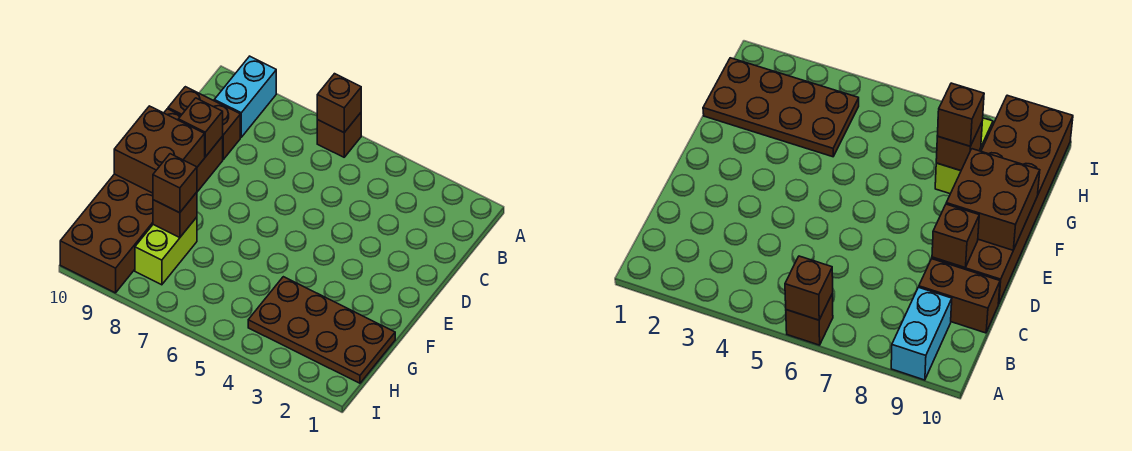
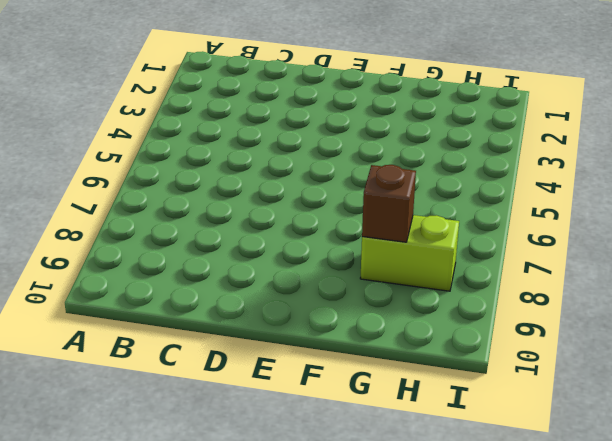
none -> brown 1x1 brick [317,113,361,157]
none -> cyan 1x2 brick [214,56,276,137]

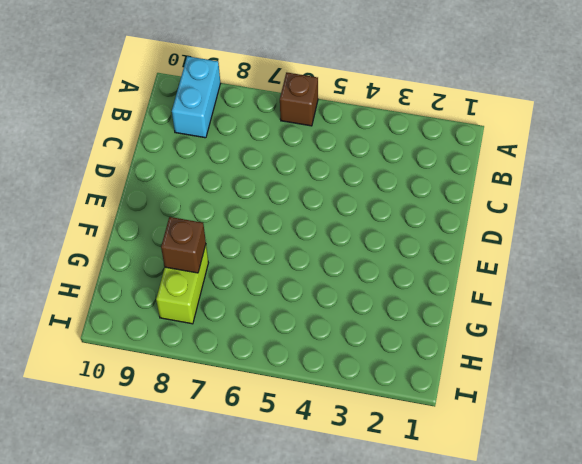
none -> brown 1x2 brick [168,87,240,159]
none -> brown 2x6 brick [60,109,223,293]

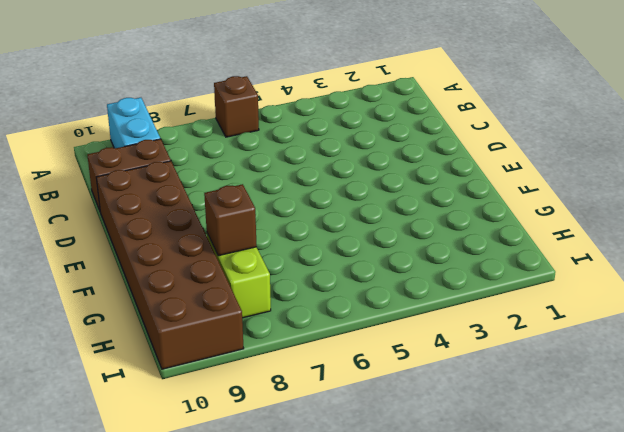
none -> brown 2x4 plate [248,277,395,383]
none -> brown 1x1 brick [317,74,361,132]

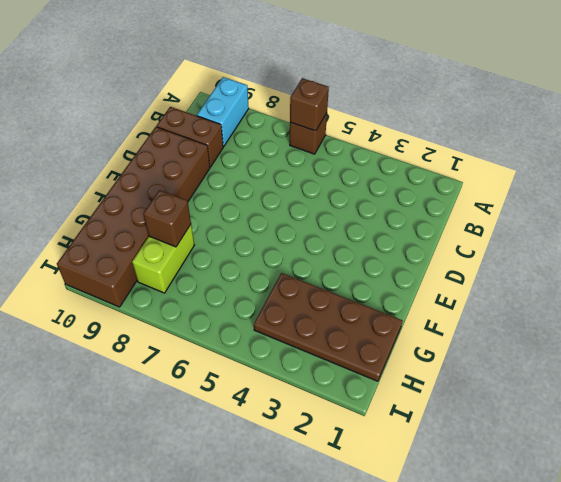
none -> brown 1x1 brick [178,98,223,157]
none -> brown 2x2 brick [114,106,205,193]

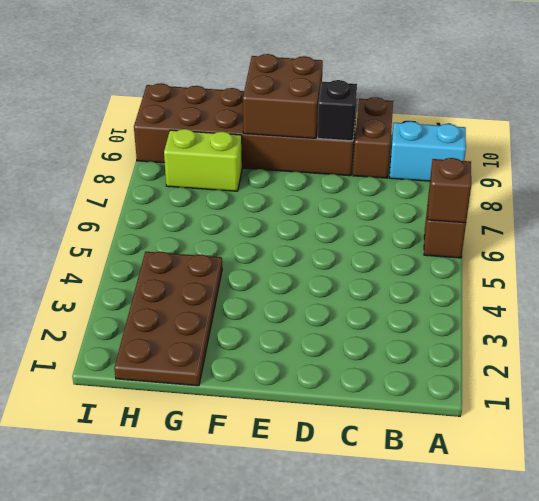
black 1x1 brick [318,80,357,141] -> brown 1x1 brick [178,98,223,157]
none -> brown 1x1 brick [153,192,197,238]
none -> brown 1x1 brick [153,154,197,213]

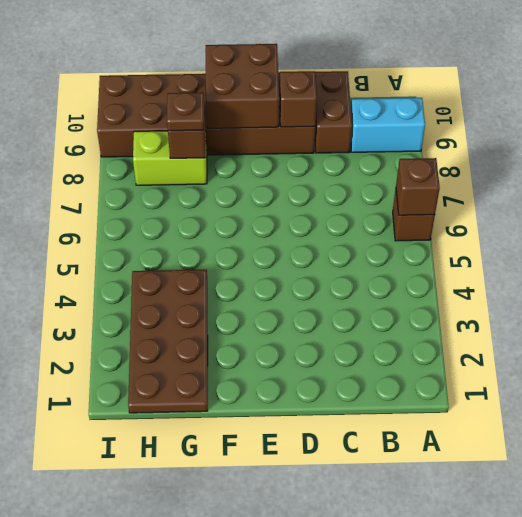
brown 1x1 plate [167,92,204,131] -> brown 1x1 brick [153,154,197,213]

